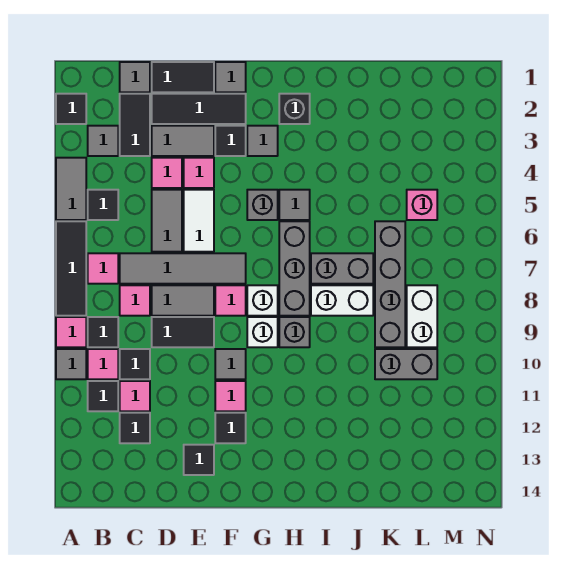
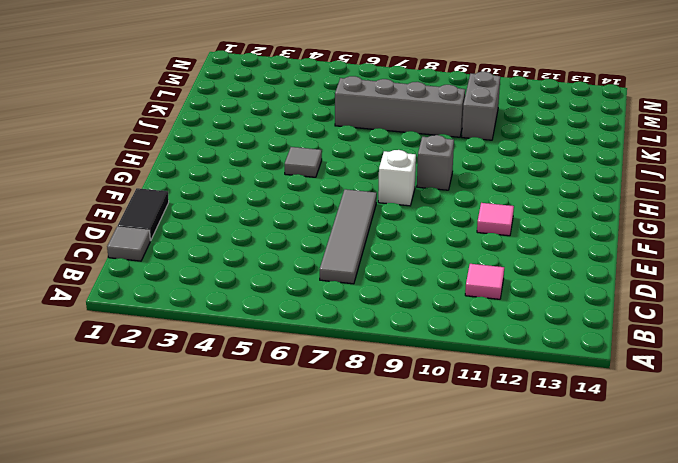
none -> black 1x1 tile [56,94,86,124]
none -> grey 1x2 tile [56,158,86,220]
none -> black 1x3 tile [56,221,86,316]
none -> pink 1x1 tile [56,317,86,347]

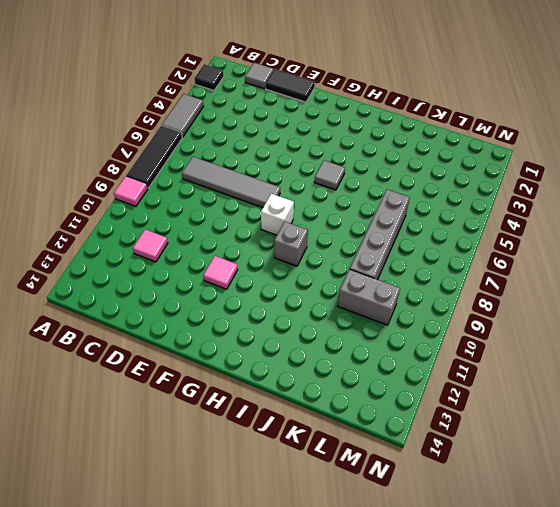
none -> grey 1x1 tile [56,349,86,379]
none -> grey 1x1 tile [88,126,118,156]
none -> black 1x1 tile [88,190,118,220]
none -> pink 1x1 tile [88,253,118,284]

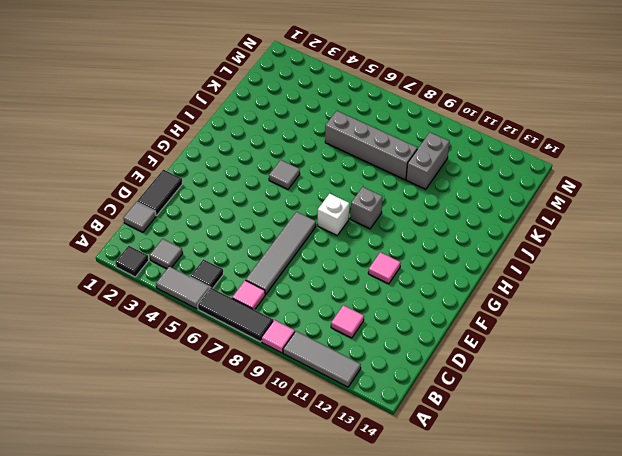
grey 1x3 tile [283,331,361,387] -> grey 1x1 tile [56,349,86,379]
none -> black 1x1 tile [88,317,118,347]
none -> pink 1x1 tile [88,349,118,379]
none -> black 1x1 tile [88,381,118,411]
none -> black 1x2 tile [120,94,150,156]

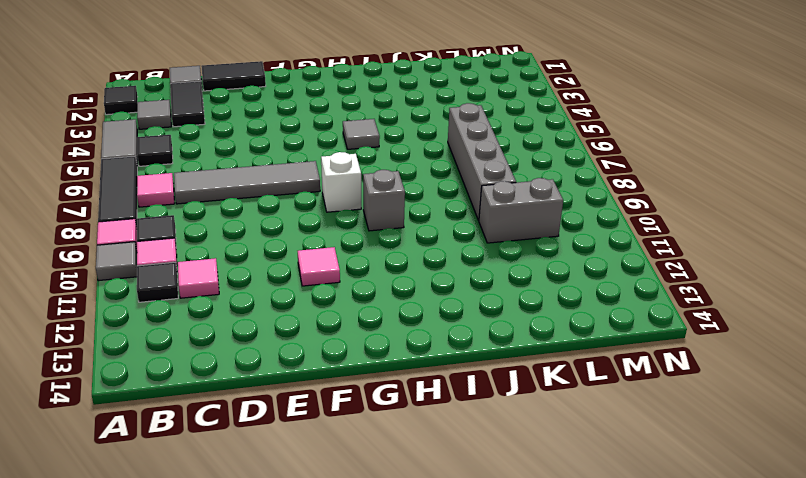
none -> pink 1x1 tile [120,285,150,316]
none -> black 1x1 tile [120,349,150,379]
none -> black 1x1 tile [120,413,150,443]
none -> black 1x3 tile [152,94,246,124]

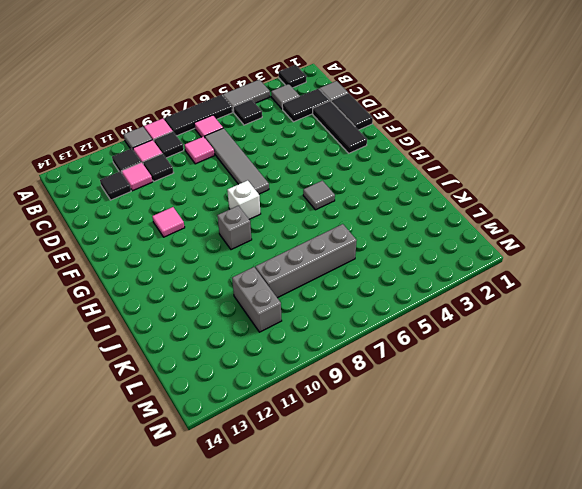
none -> grey 1x2 tile [152,126,214,156]
none -> pink 1x1 tile [152,158,182,188]
none -> grey 1x2 tile [152,190,182,252]
none -> grey 1x2 tile [152,285,214,316]

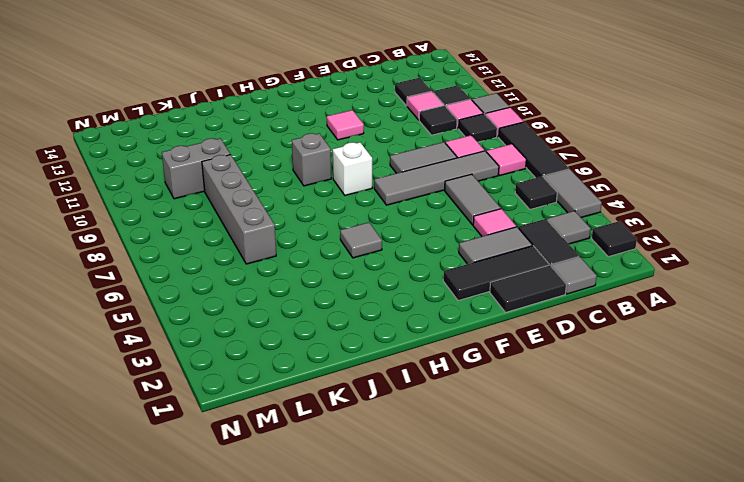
none -> black 1x2 tile [152,317,214,347]
none -> pink 1x1 tile [184,158,214,188]
none -> white 1x2 tile [184,190,214,252]
none -> black 1x1 tile [184,445,214,475]

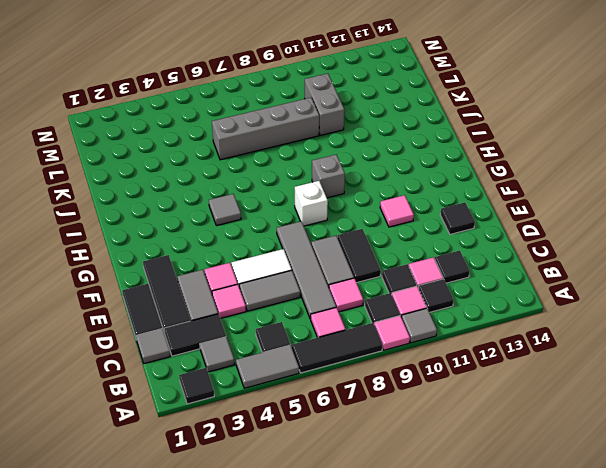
none -> grey 1x1 tile [215,62,246,92]
none -> black 1x1 tile [215,126,246,156]
none -> pink 1x1 tile [215,285,246,316]
none -> grey 1x1 tile [215,349,246,379]

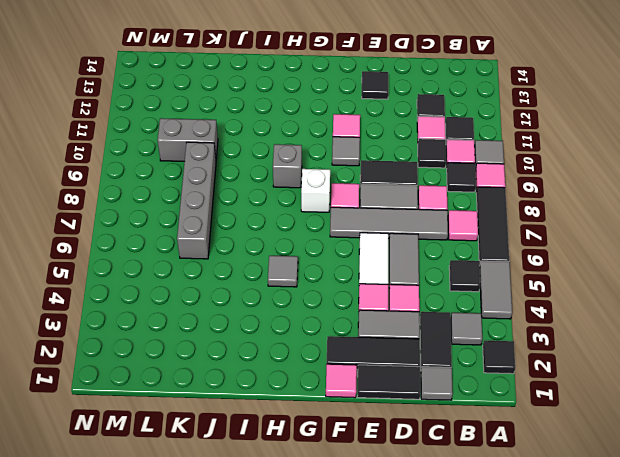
pink 1x1 tile [326,364,357,398] -> grey 1x1 tile [215,62,246,92]
none -> black 1x1 tile [215,126,246,156]
none -> black 1x1 tile [215,413,246,443]
none -> grey 1x1 tile [247,126,278,156]
none -> grey 1x1 brick [247,190,278,220]

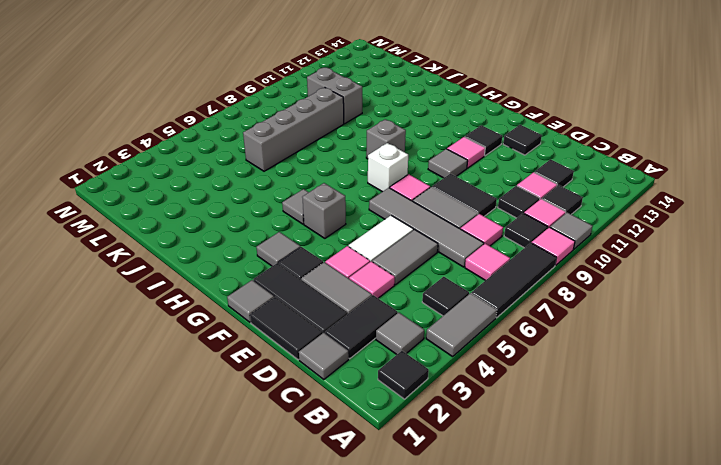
none -> white 1x1 brick [247,317,278,347]
none -> black 1x1 brick [279,94,310,124]
none -> grey 1x3 brick [279,221,310,316]
none -> grey 1x2 brick [311,253,373,284]

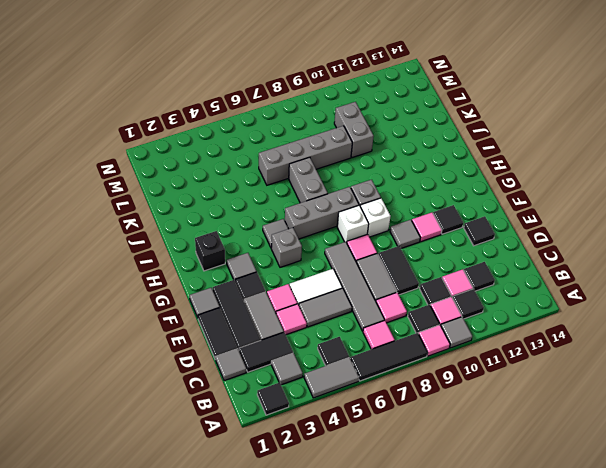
none -> white 1x2 brick [311,285,373,316]
none -> pink 1x1 brick [407,190,437,220]
none -> white 1x2 brick [407,285,437,347]

